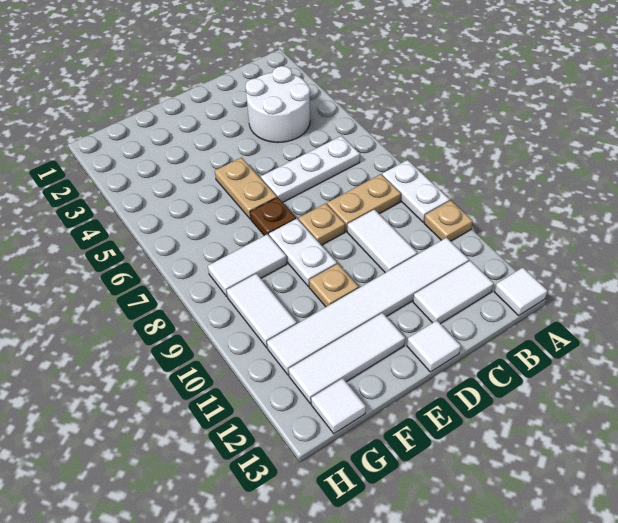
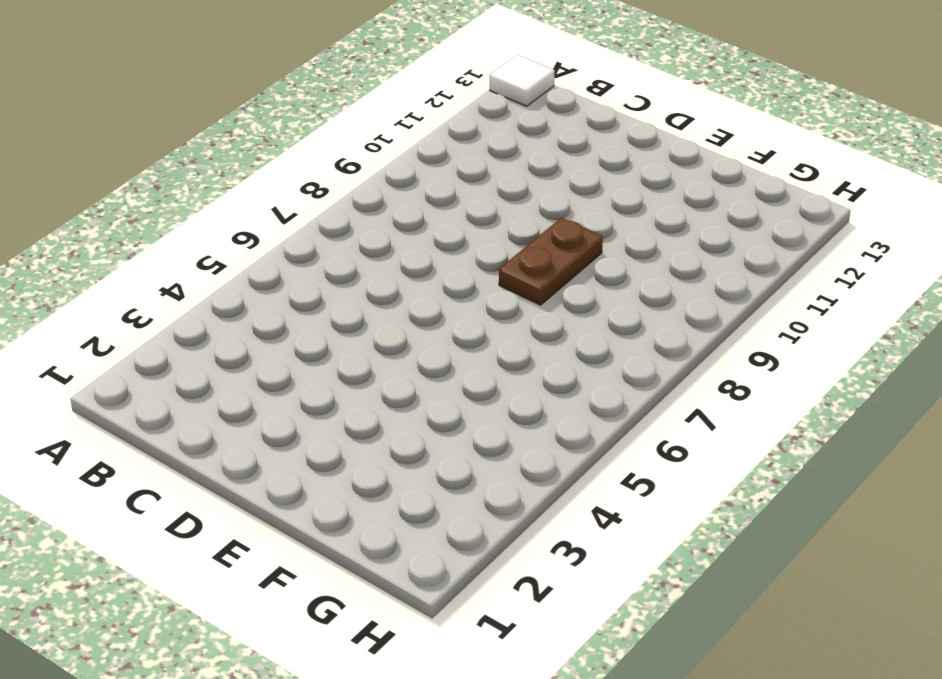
brown 1x2 plate [499,218,603,305] -> white 1x2 plate [269,219,337,287]
none -> white 1x2 plate [382,160,450,222]
none -> tan 1x1 plate [424,200,473,241]
none -> white 2x2 round brick [245,66,310,143]

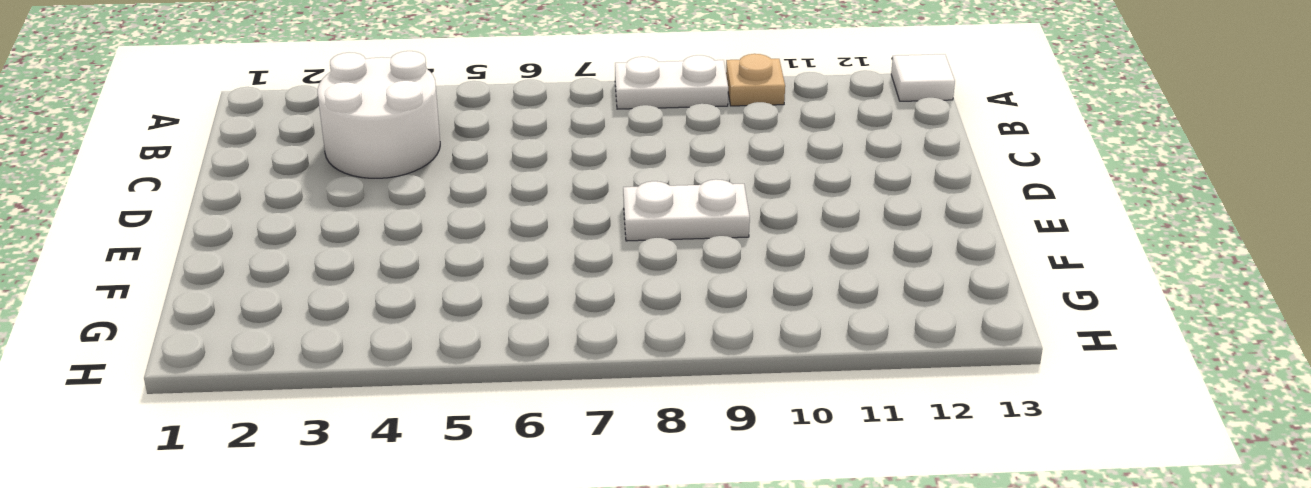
none -> white 1x3 plate [261,136,360,202]
none -> tan 1x2 plate [327,174,401,231]
none -> white 1x6 tile [267,237,469,375]

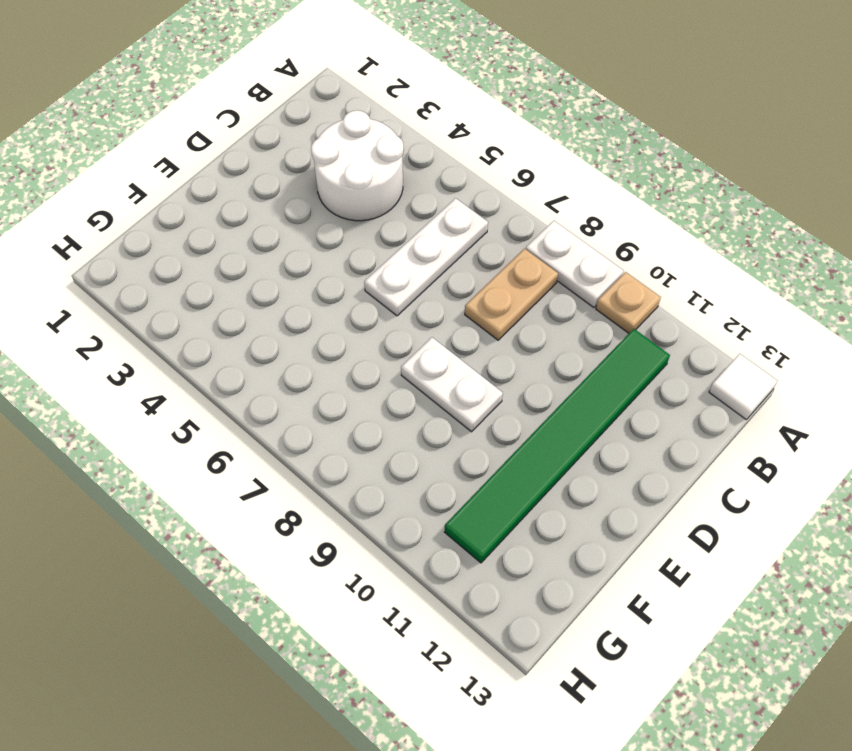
green 1x6 tile [445,329,670,563] -> white 1x6 tile [267,237,469,375]
none -> white 1x2 tile [413,261,494,324]
none -> white 1x2 tile [347,209,417,273]
none -> tan 1x1 plate [298,203,345,245]

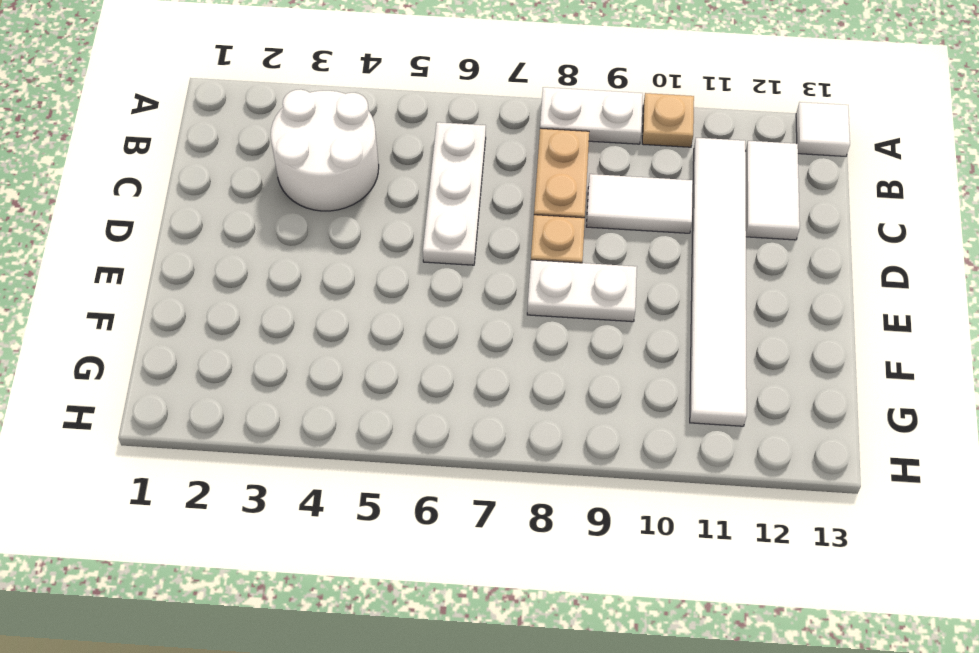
none -> white 1x1 tile [407,320,461,372]
none -> tan 1x2 plate [215,158,277,219]
none -> brown 1x1 plate [250,197,296,236]

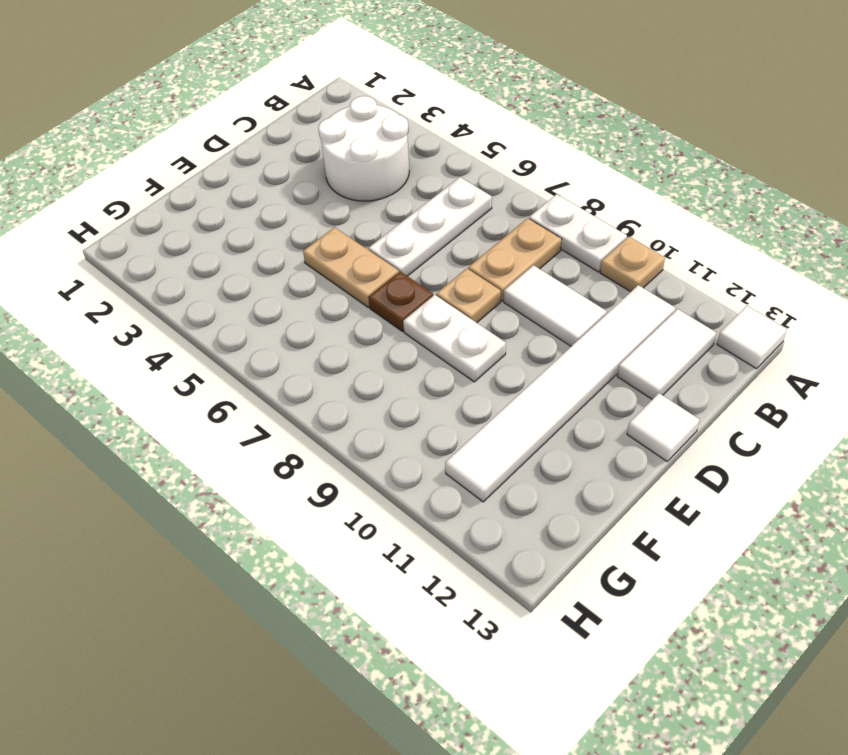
none -> tan 1x1 plate [309,264,359,307]
none -> white 1x3 tile [289,313,405,404]
none -> white 1x2 tile [208,234,287,297]

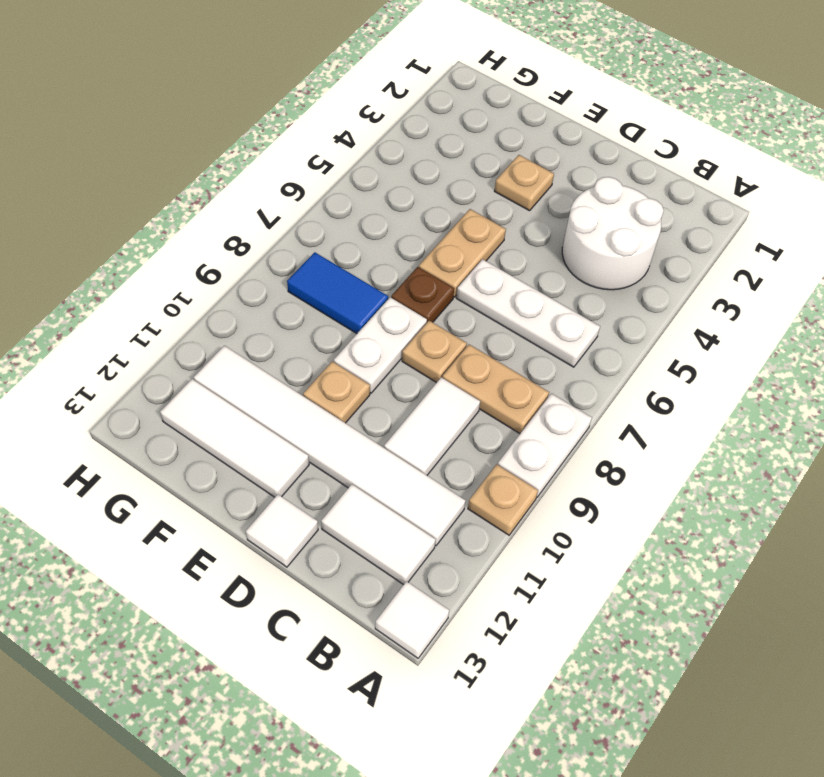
tan 1x1 plate [495,155,554,211] -> none
blue 1x2 tile [287,252,388,334] -> white 1x2 tile [208,234,287,297]
none -> white 1x2 tile [227,274,297,348]
none -> white 1x1 tile [311,378,366,434]

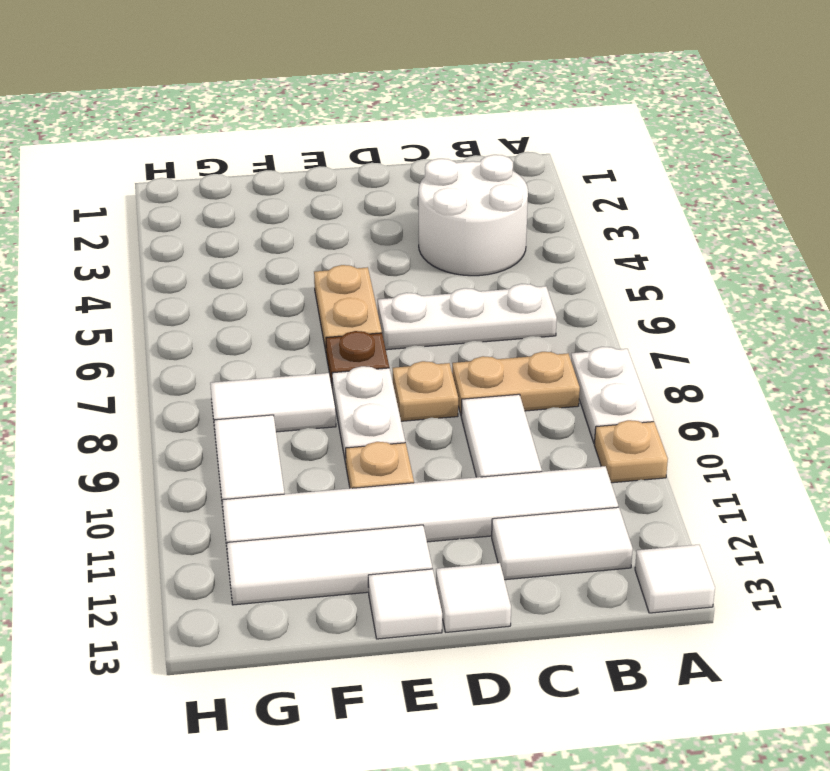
white 1x1 tile [368,569,442,639] -> white 1x1 tile moved to [311,378,366,434]

